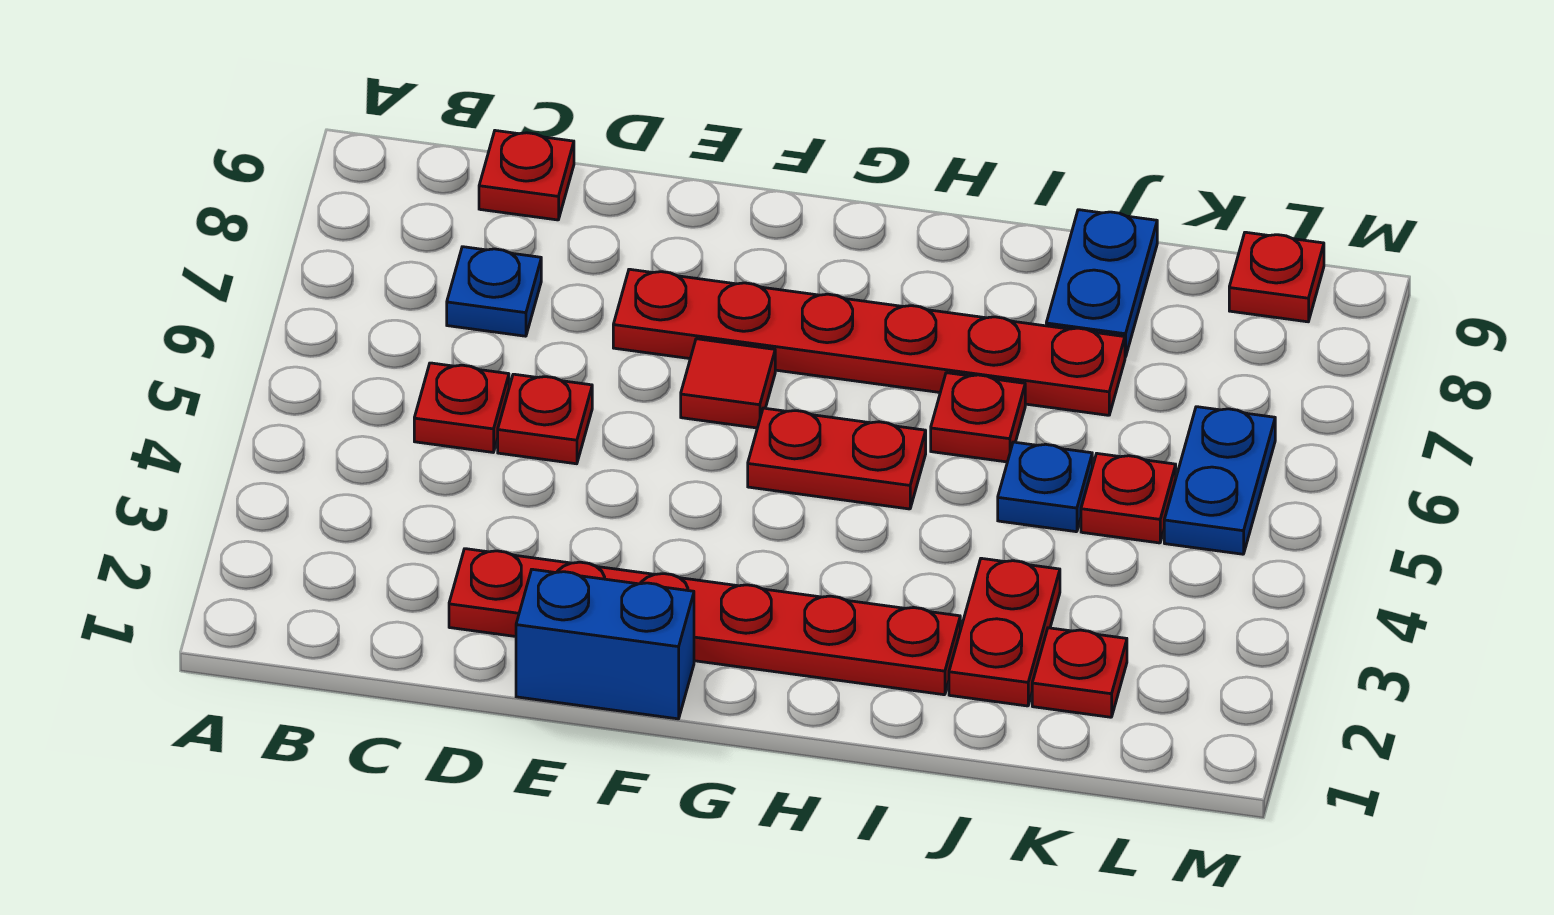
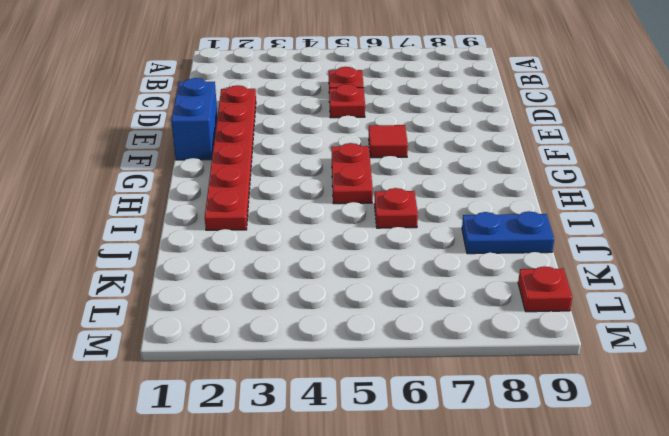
none -> blue 1x1 plate [447,247,541,336]
none -> red 1x1 plate [479,131,574,220]
none -> red 1x6 plate [613,269,1125,415]

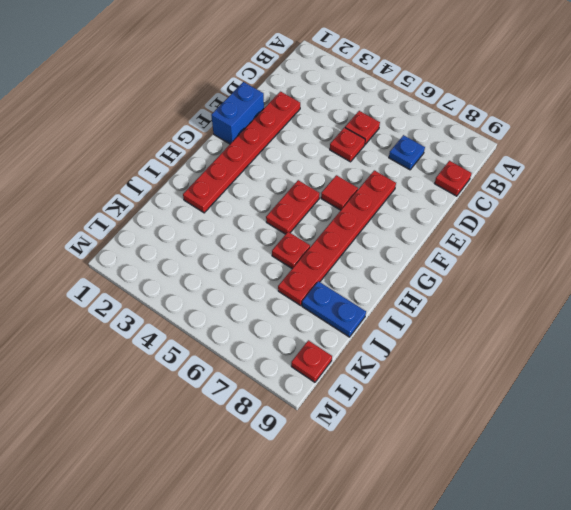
none -> red 1x2 plate [949,558,1060,706]
none -> blue 1x1 plate [998,442,1092,532]
none -> red 1x1 plate [1032,628,1127,717]

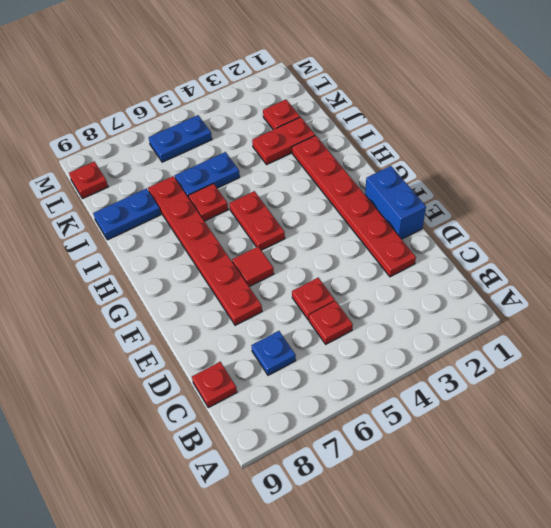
blue 1x2 plate [175,152,240,198] -> blue 1x1 plate [998,442,1092,532]
none -> red 1x1 plate [1081,454,1176,543]

